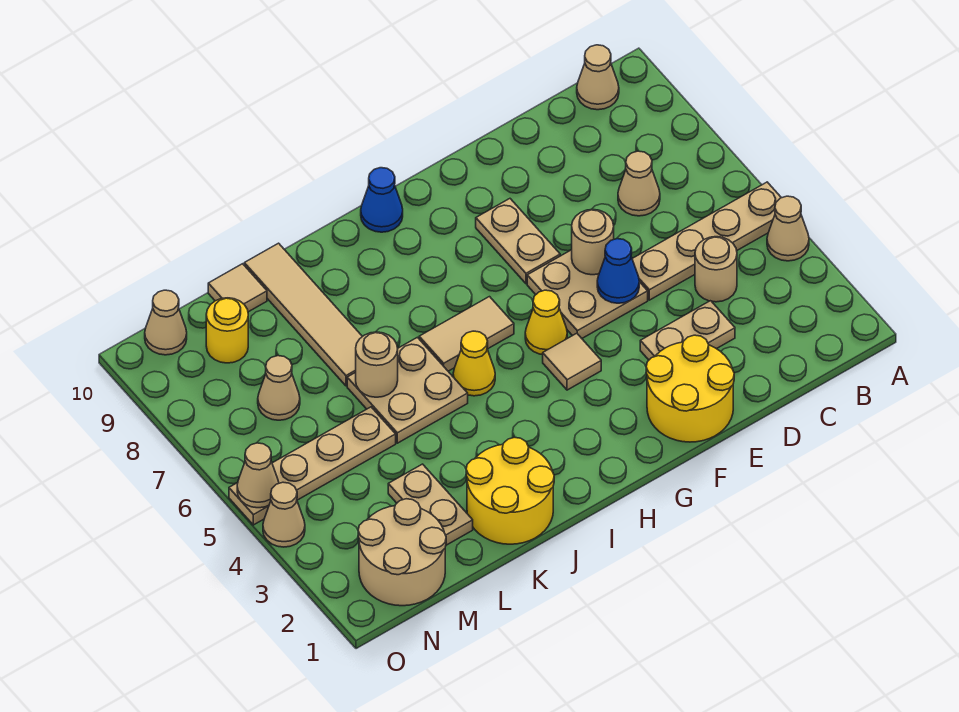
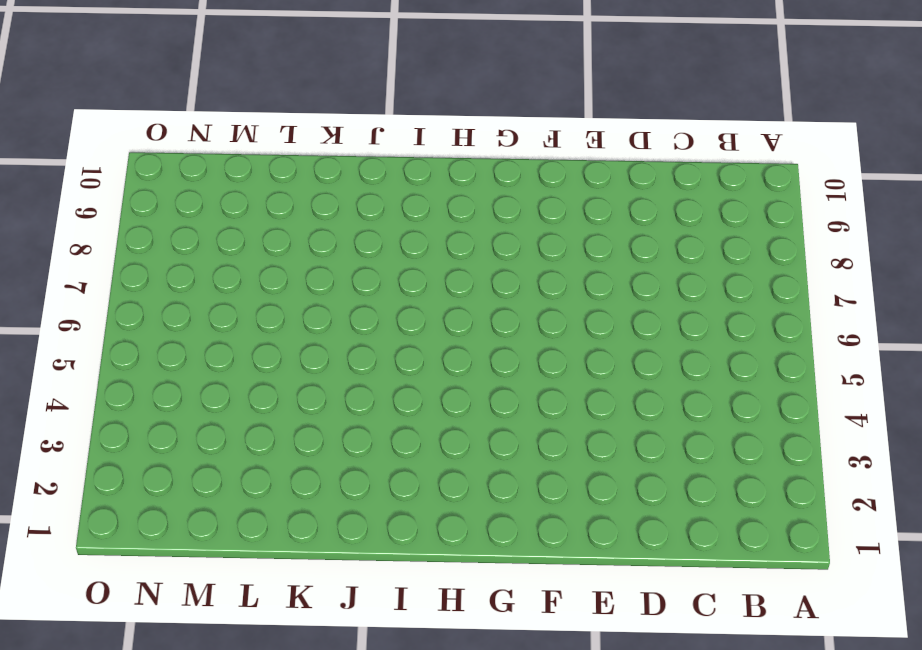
none -> tan 1x1 cone [767,196,809,261]
none -> tan 1x4 plate [632,182,781,300]
none -> tan 1x1 cone [577,45,619,110]

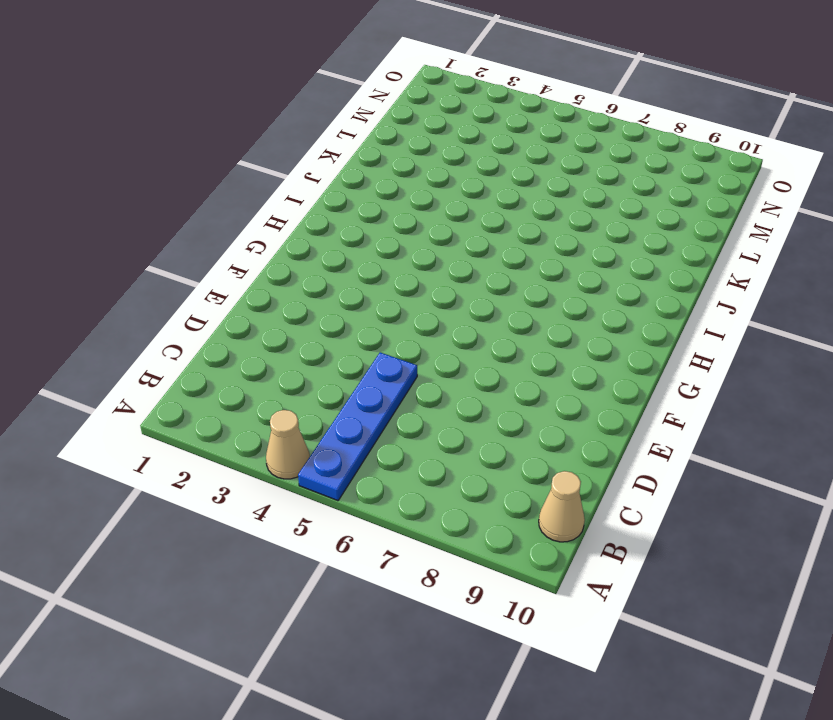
blue 1x4 plate [298,352,417,501] -> tan 1x4 plate [632,182,781,300]
none -> tan 1x1 round brick [695,237,737,302]
none -> tan 1x1 cone [618,151,660,216]
none -> tan 1x2 plate [640,301,735,360]

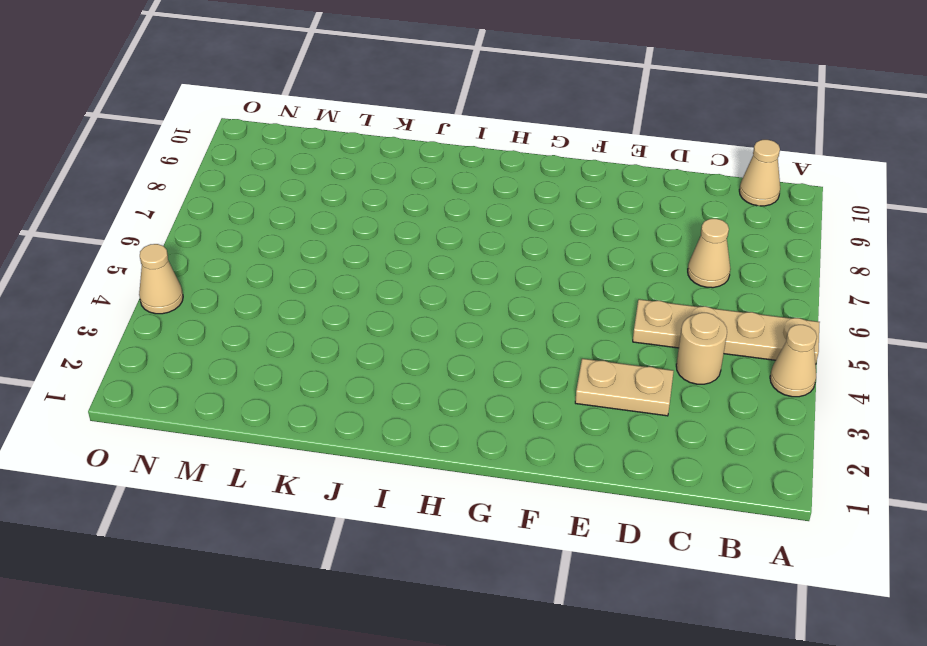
none -> yellow 2x2 round brick [646,335,734,442]
none -> tan 2x2 plate [527,250,648,338]
none -> tan 1x2 plate [476,199,560,284]

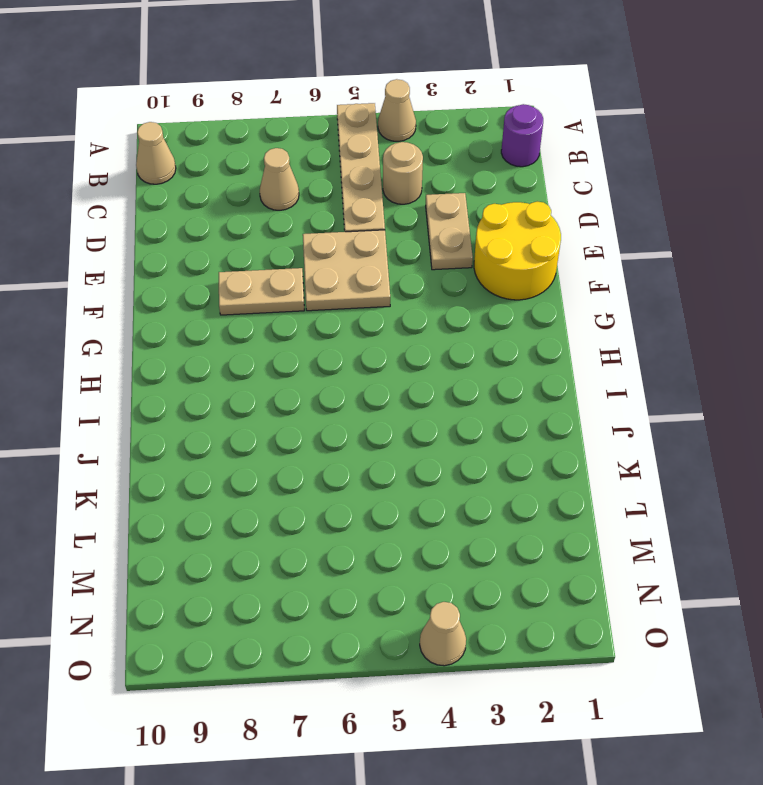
purple 1x1 round brick [501,104,543,167] -> none
none -> tan 1x1 tile [543,333,601,390]
none -> yellow 1x1 cone [525,290,567,355]
none -> tan 1x2 tile [419,297,514,371]

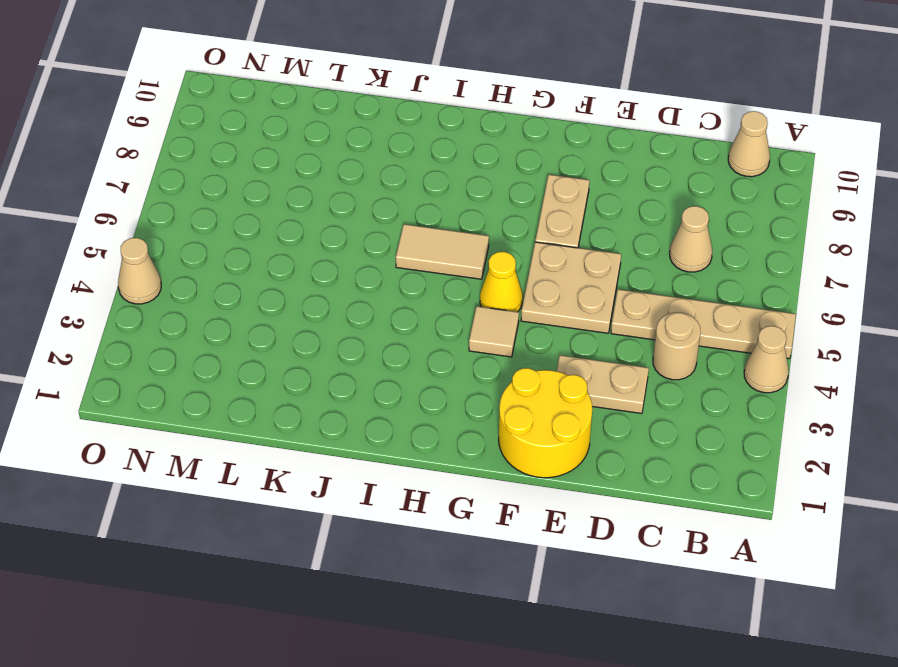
none -> blue 1x1 cone [361,168,403,232]
none -> yellow 1x1 cone [453,331,495,396]
none -> yellow 2x2 round brick [466,437,554,544]

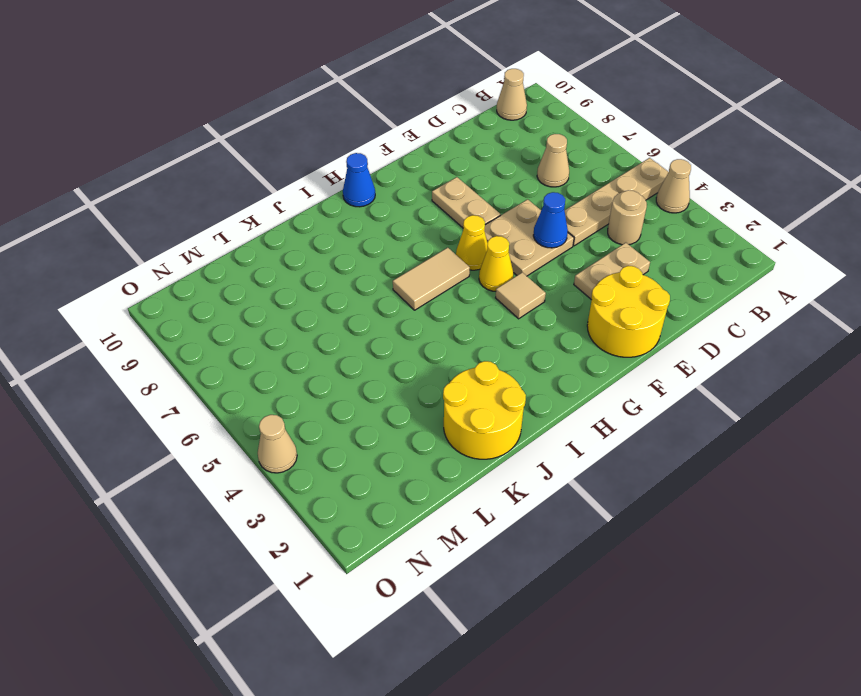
yellow 1x1 cone [456,215,488,270] -> yellow 1x1 cone moved to [453,331,495,396]
none -> tan 2x2 plate [347,337,468,443]
none -> tan 1x4 tile [244,243,362,386]
none -> tan 1x2 plate [388,464,473,545]

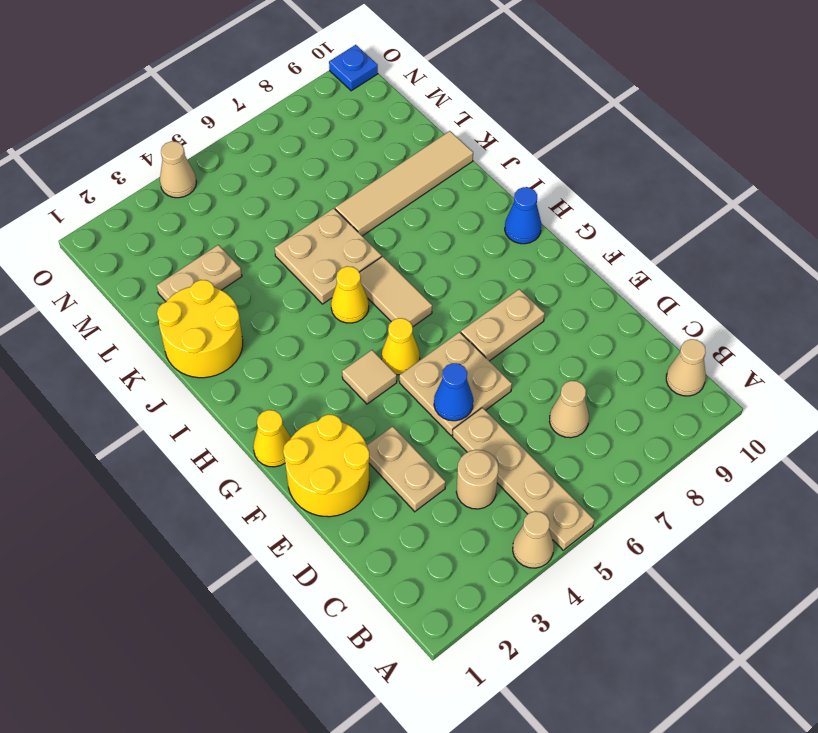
yellow 1x1 cone [253,410,291,467] -> none
blue 1x1 plate [329,45,378,91] -> none
none -> tan 1x4 plate [229,407,396,525]
none -> tan 1x1 tile [208,264,267,312]
none -> tan 2x2 round brick [358,499,446,606]

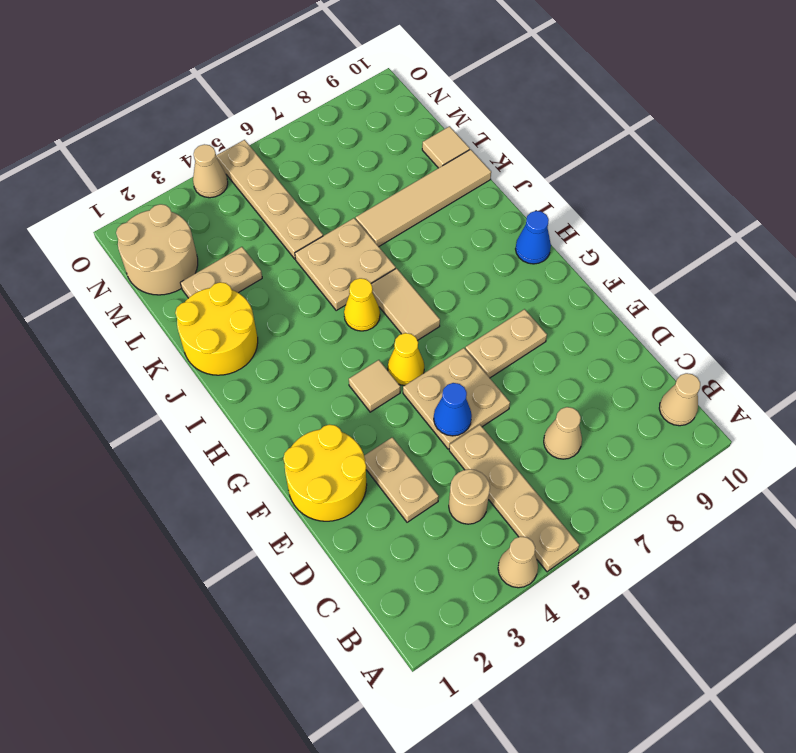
none -> tan 1x1 cone [258,356,300,420]
none -> yellow 1x1 round brick [206,298,248,363]
none -> tan 1x1 cone [145,290,187,355]

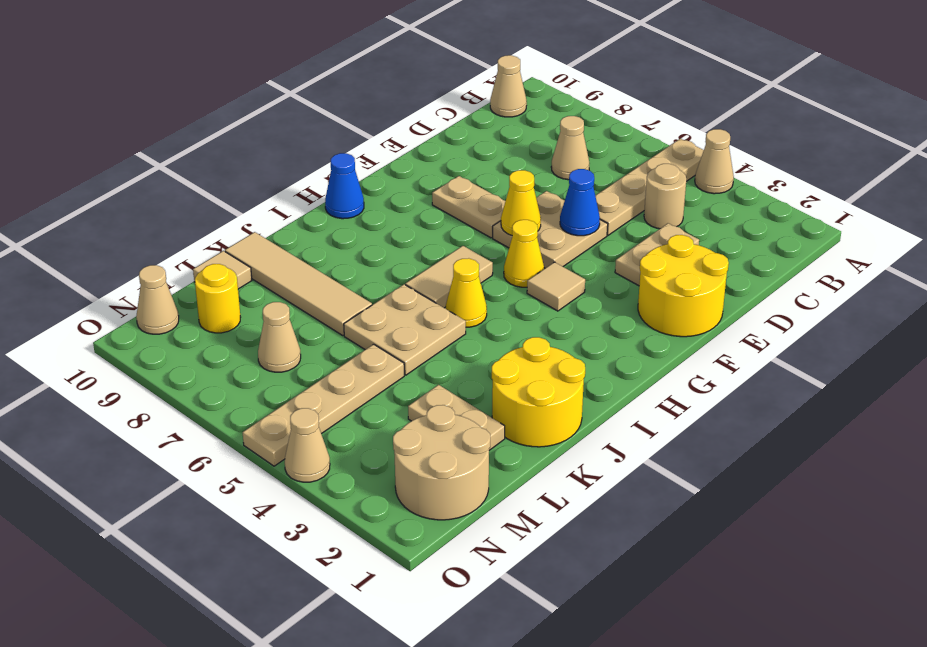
yellow 1x1 cone [501,170,541,235] -> none
none -> tan 1x1 round brick [572,209,614,275]
none -> tan 1x1 round brick [356,332,398,397]
none -> tan 1x1 cone [237,443,279,508]

